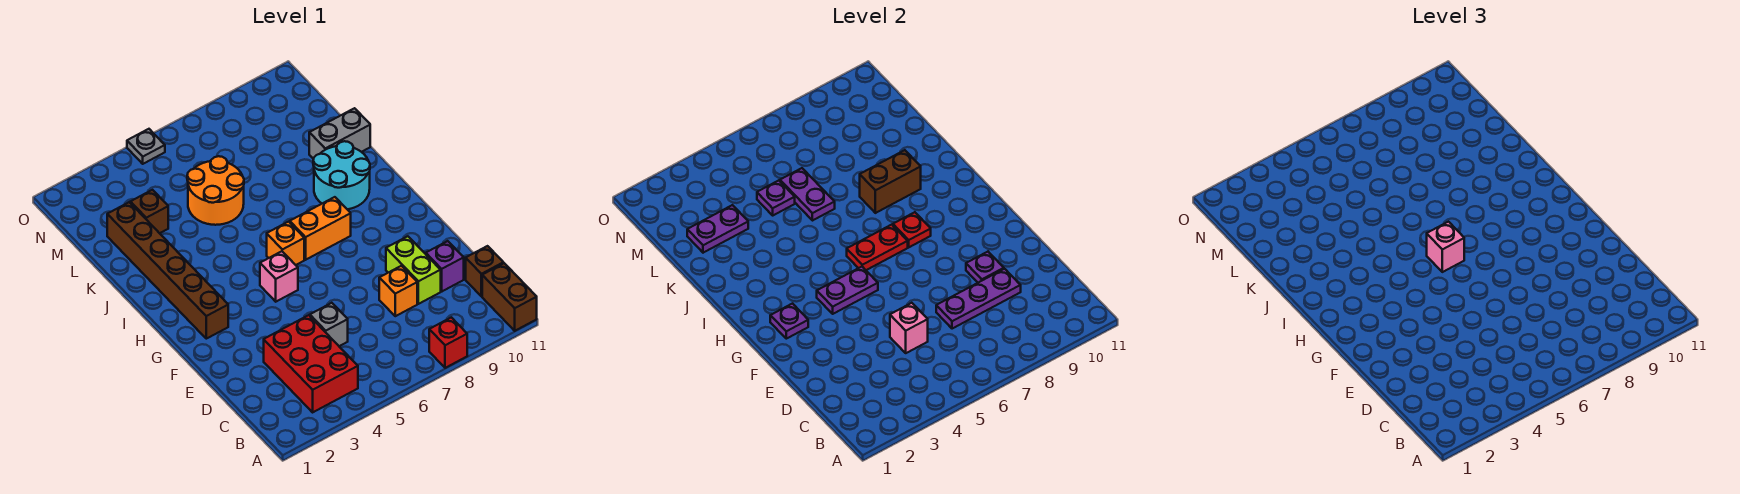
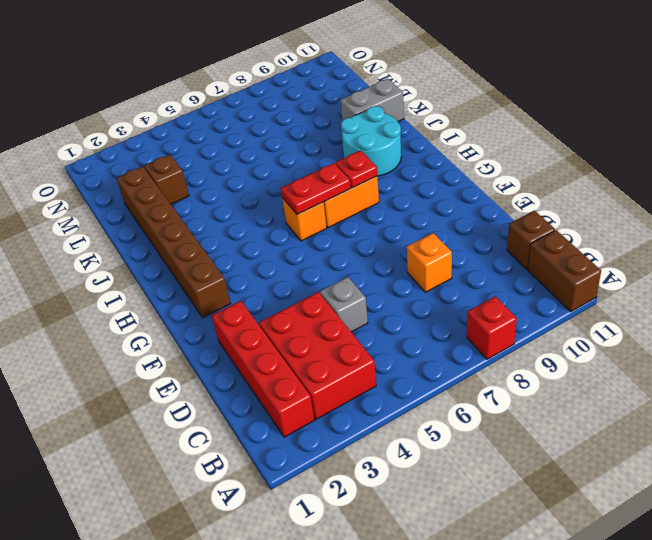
red 1x4 brick [212,301,314,437] -> none
none -> lime 1x2 brick [386,236,441,304]
none -> purple 1x1 brick [426,241,464,291]
none -> pink 1x1 brick [260,251,298,302]

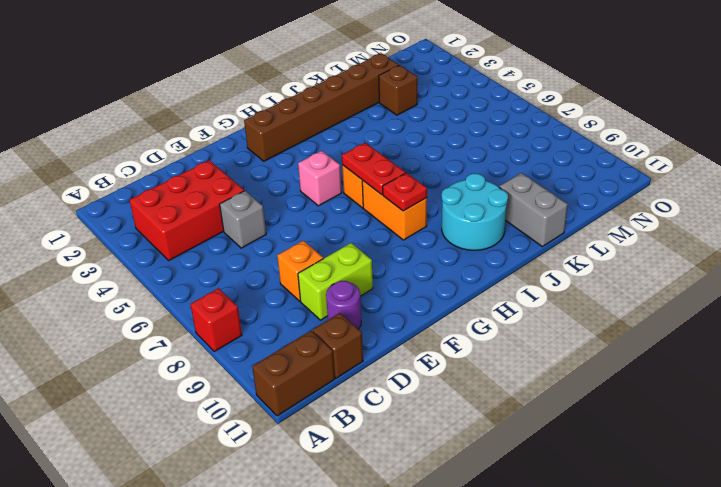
purple 1x1 round brick [326,281,361,329] -> purple 1x1 brick [426,241,464,291]
none -> orange 2x2 round brick [187,156,244,225]
none -> grey 1x1 plate [127,129,165,164]
none -> pink 1x1 brick [890,303,928,353]

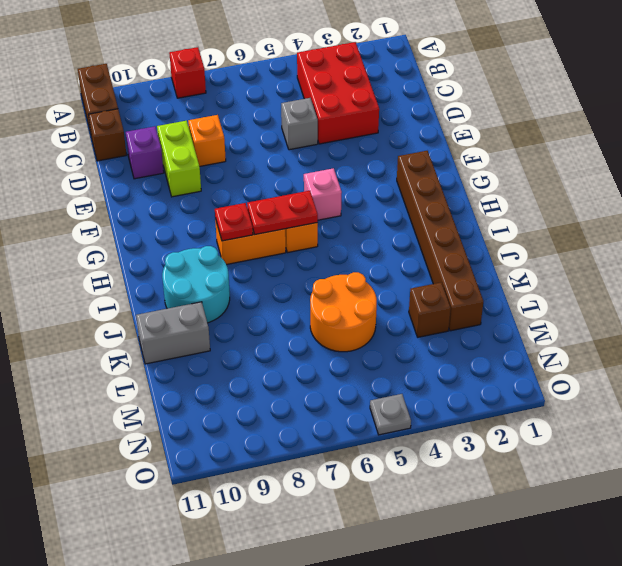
none -> pink 1x1 brick [890,303,928,353]
none -> purple 1x3 plate [936,269,1021,329]
none -> purple 1x1 plate [966,252,1004,283]

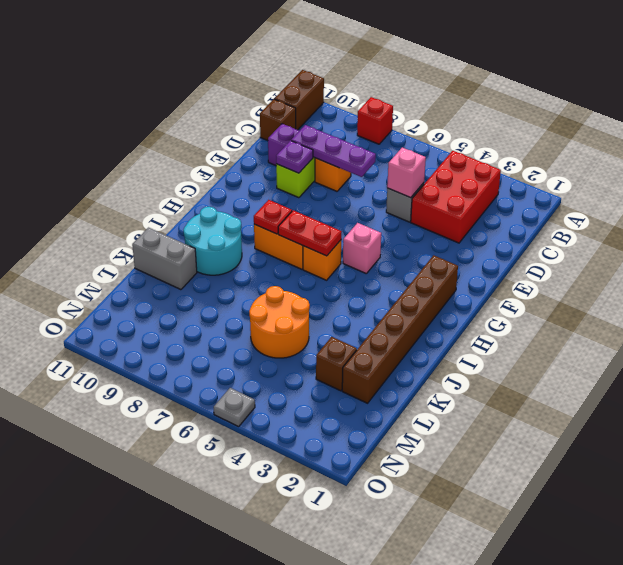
none -> purple 1x1 plate [770,304,808,339]
none -> purple 1x2 plate [817,267,878,314]
none -> brown 1x2 brick [860,150,921,213]

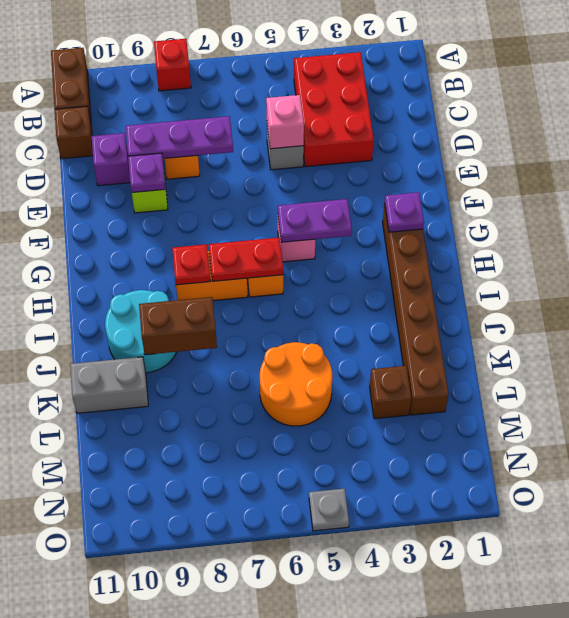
none -> purple 1x2 plate [780,168,835,221]
none -> purple 1x2 plate [687,205,748,253]
none -> purple 1x1 plate [757,180,795,215]

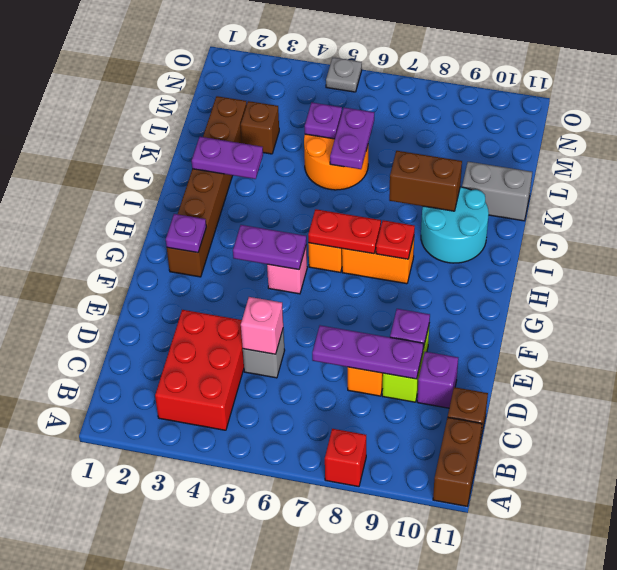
purple 1x2 plate [192,137,263,179] -> purple 1x2 plate moved to [687,205,748,253]
none -> pink 1x1 brick [1427,222,1464,272]

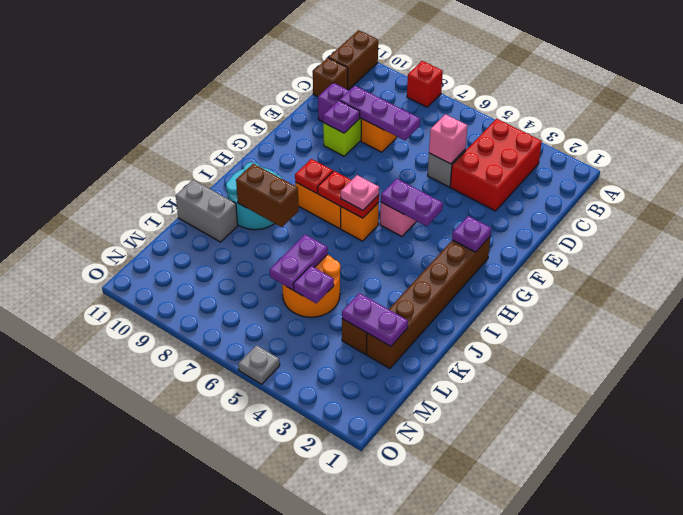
pink 1x1 plate [341,175,379,210] -> pink 1x1 brick [1427,222,1464,272]

